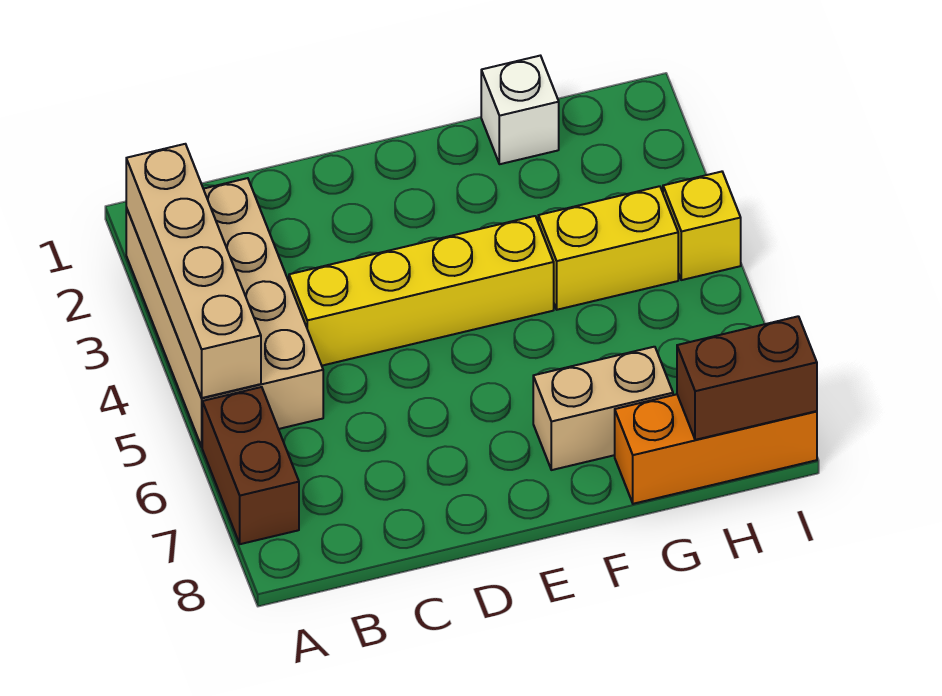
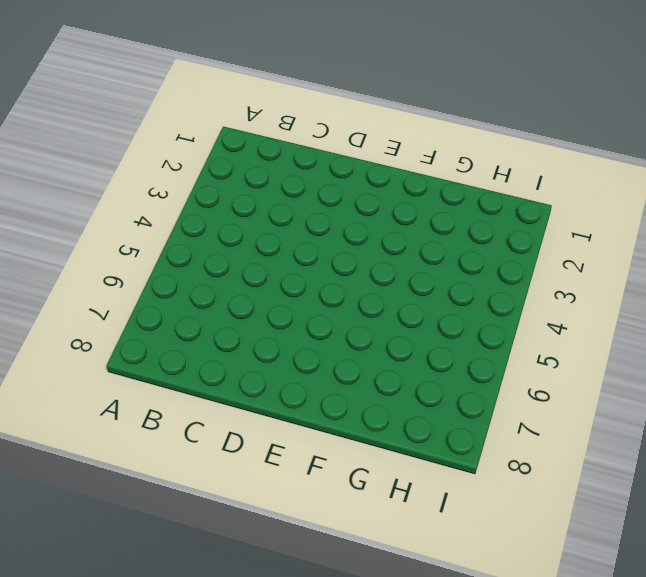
none -> tan 2x4 brick [126,178,323,447]
none -> brown 1x2 brick [202,387,299,544]

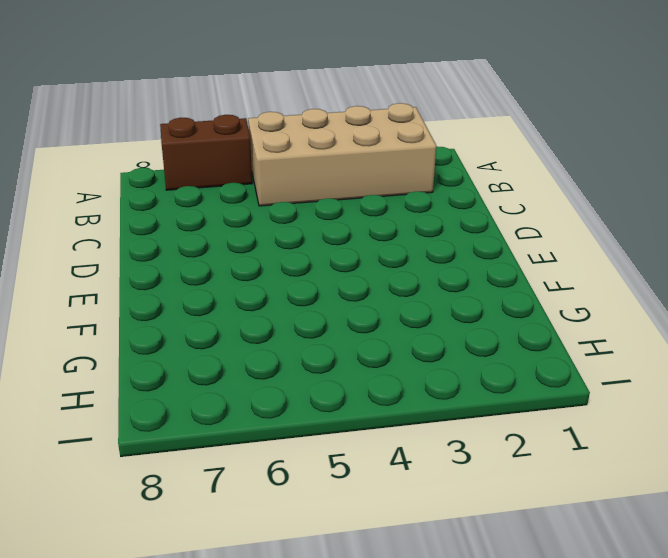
none -> yellow 1x4 brick [289,216,554,366]
none -> tan 1x2 brick [533,347,673,470]

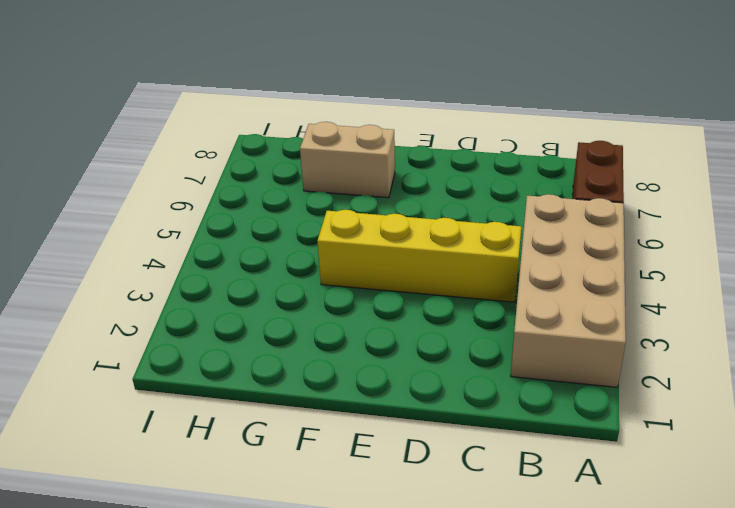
none -> white 1x1 brick [481,56,559,164]
none -> yellow 1x2 brick [538,186,678,310]

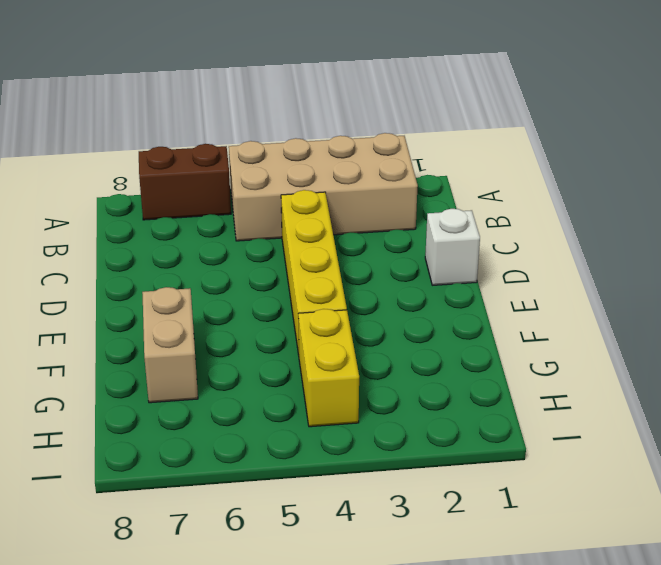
white 1x1 brick [425,209,480,285] -> white 1x1 brick moved to [481,56,559,164]
none -> orange 1x3 brick [615,394,817,504]
none -> yellow 1x1 brick [663,172,741,280]

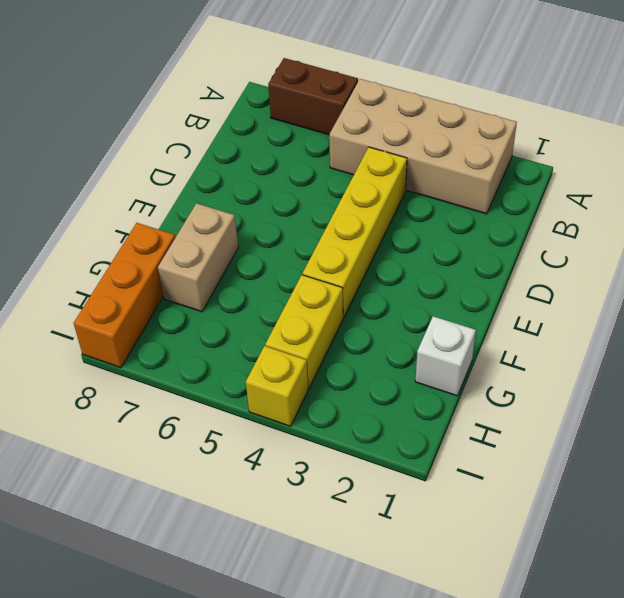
none -> tan 1x4 brick [126,144,261,398]
none -> brown 1x2 brick [677,316,817,440]

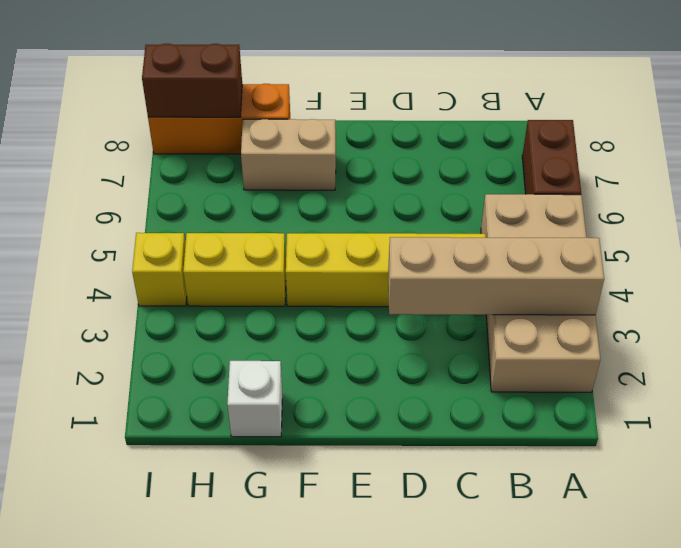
tan 1x4 brick [388,237,604,315] -> tan 1x4 brick turned to [126,144,261,398]

